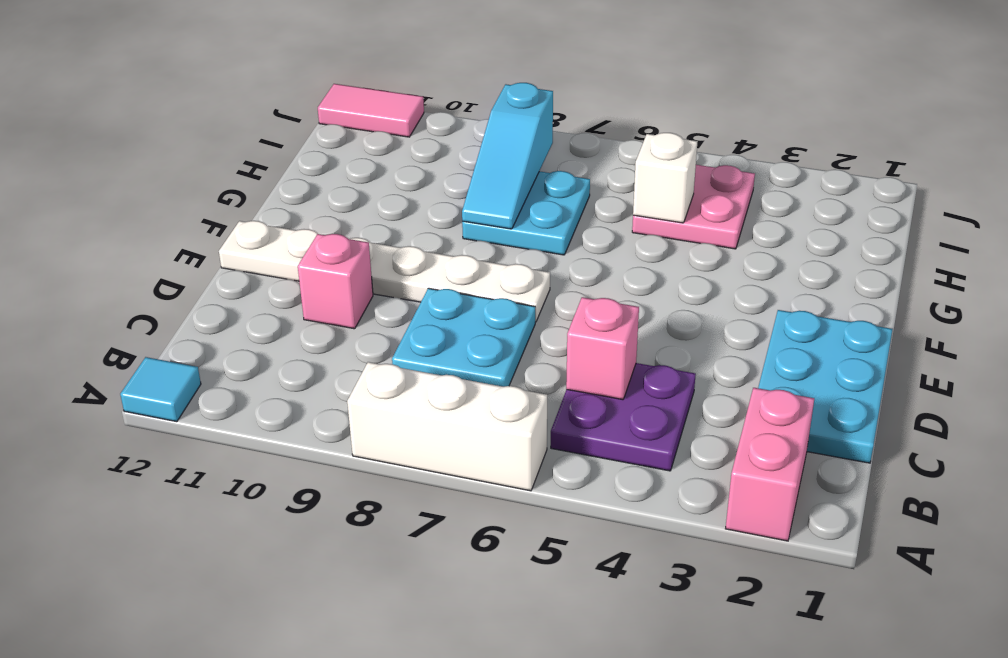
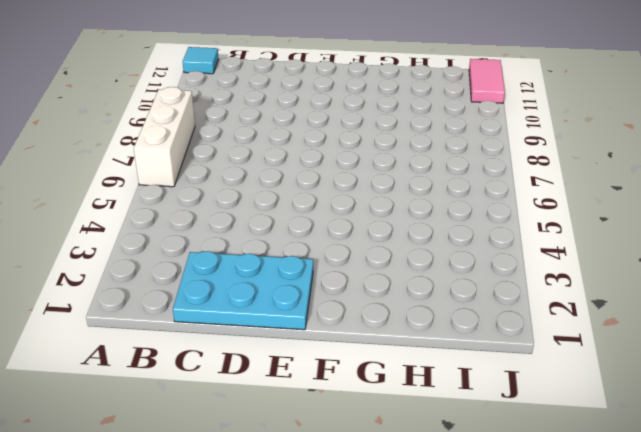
none -> pink 1x2 brick [726,388,814,541]
none -> purple 2x2 plate [551,363,696,471]
none -> cyan 2x2 plate [392,288,535,387]

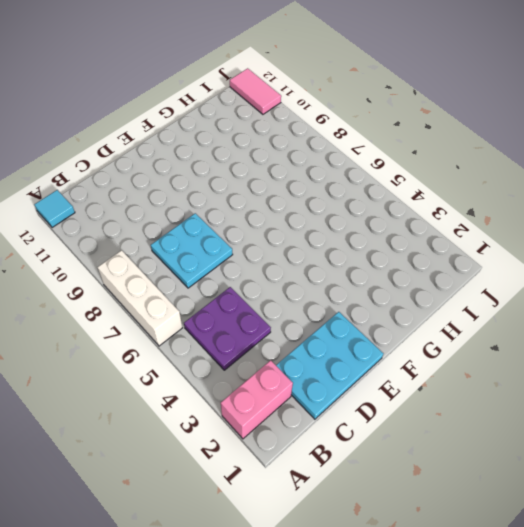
none -> pink 1x1 brick [298,234,373,329]
none -> white 1x6 plate [219,221,550,322]
none -> cyan 2x2 plate [462,171,590,255]

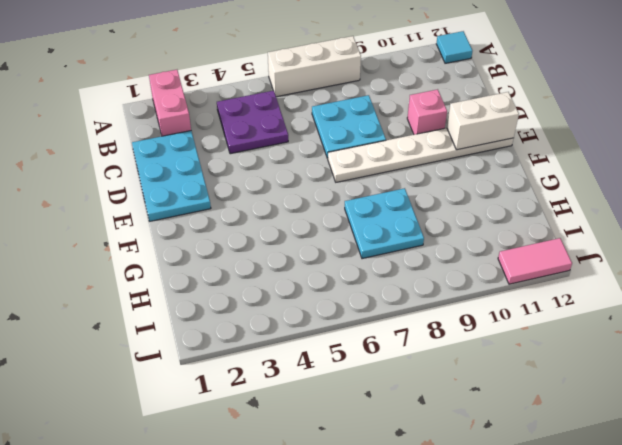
white 1x2 brick [447,92,519,150] -> none
none -> pink 2x2 plate [632,165,755,249]
none -> pink 1x1 brick [566,297,639,400]
none -> cyan 1x3 slope [462,83,553,229]

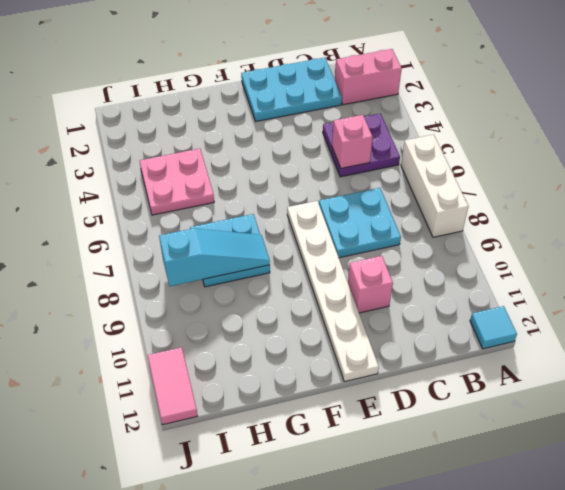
none -> white 1x1 brick [633,133,698,223]

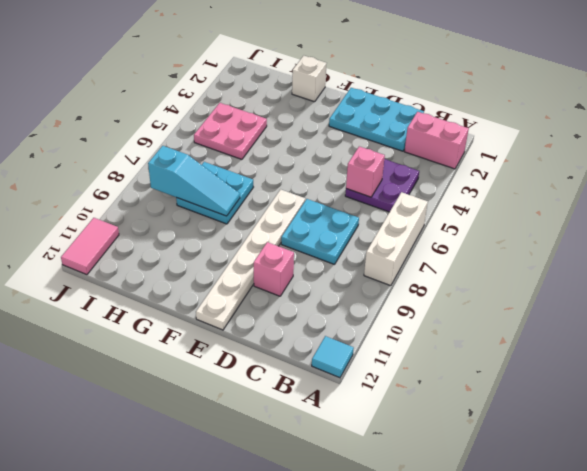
white 1x1 brick [292,56,327,102] -> white 1x1 brick moved to [633,133,698,223]

